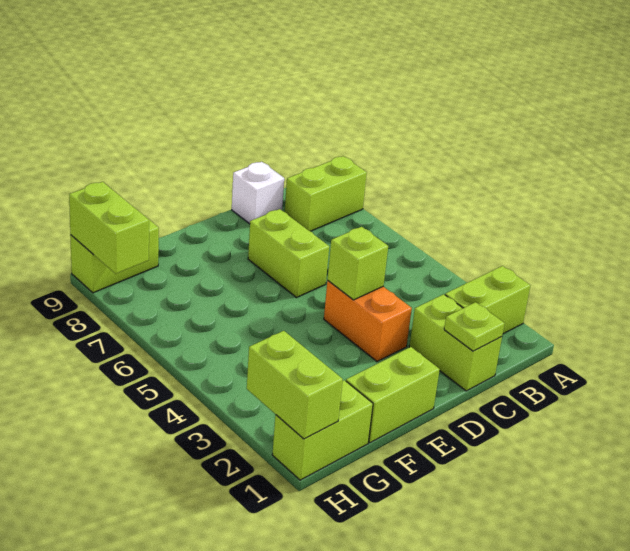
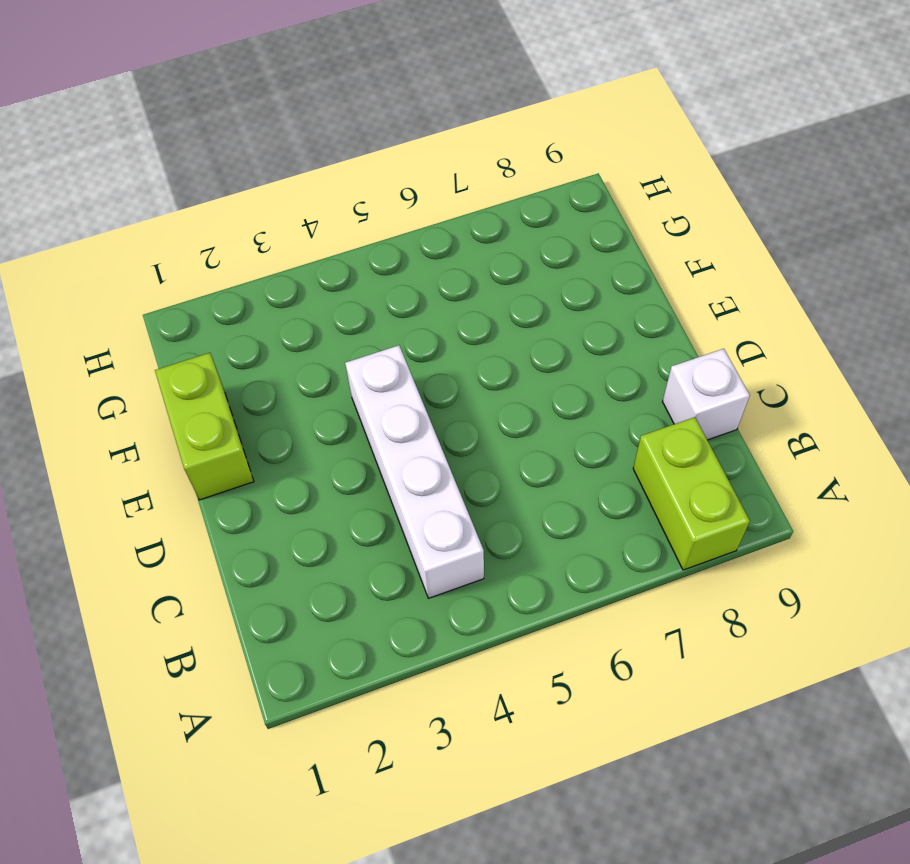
white 1x4 brick [345,345,484,598] -> orange 1x2 brick [324,281,412,361]
none -> lime 1x2 brick [445,266,530,334]
none -> lime 1x2 brick [409,294,502,391]
none -> lime 1x2 brick [248,209,329,297]

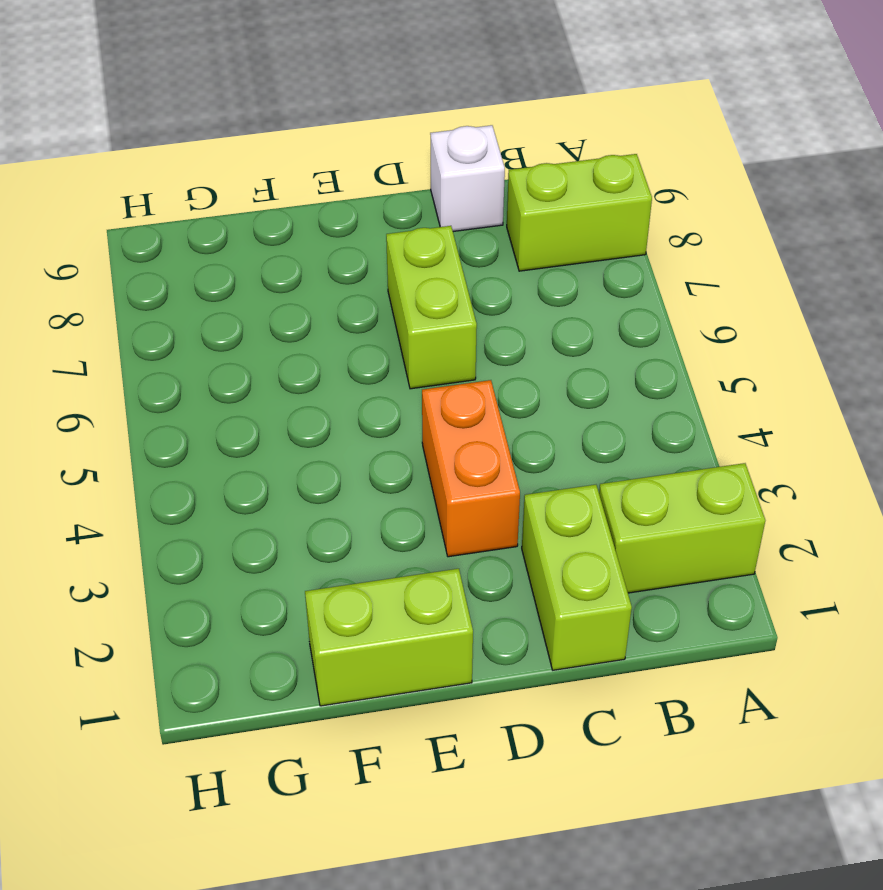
none -> lime 1x2 brick [272,380,373,480]
none -> lime 1x2 brick [70,217,159,293]
none -> lime 1x1 plate [444,302,505,351]

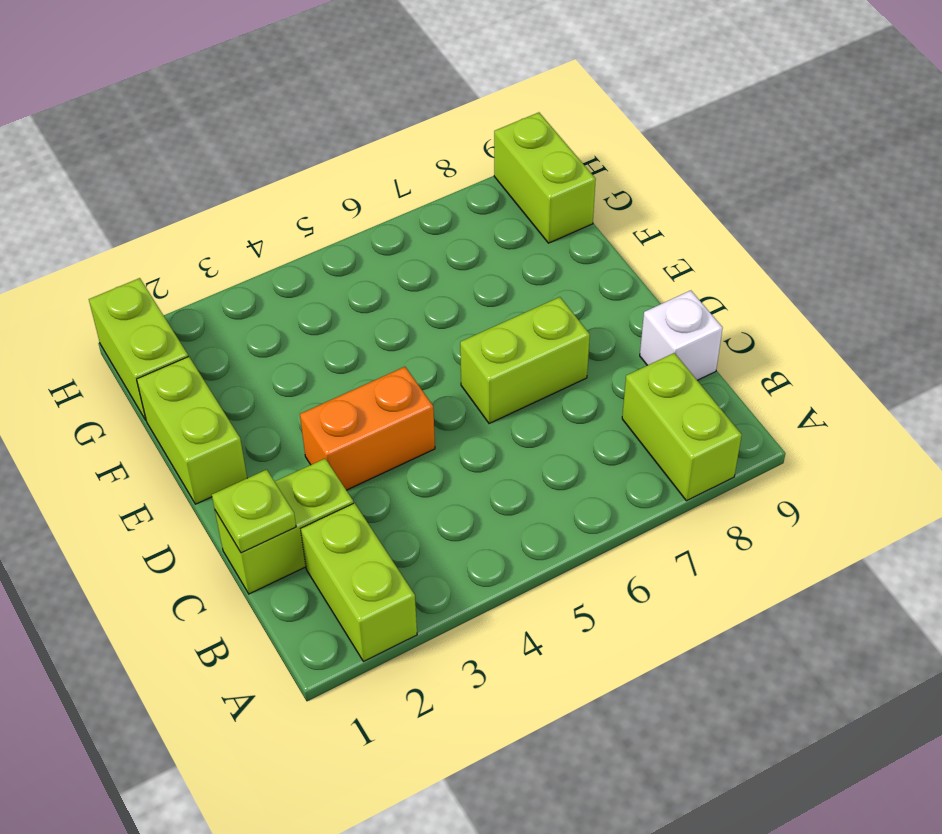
none -> lime 1x1 brick [328,227,388,300]
none -> lime 1x2 brick [247,331,343,439]
none -> lime 1x2 brick [69,182,149,274]

